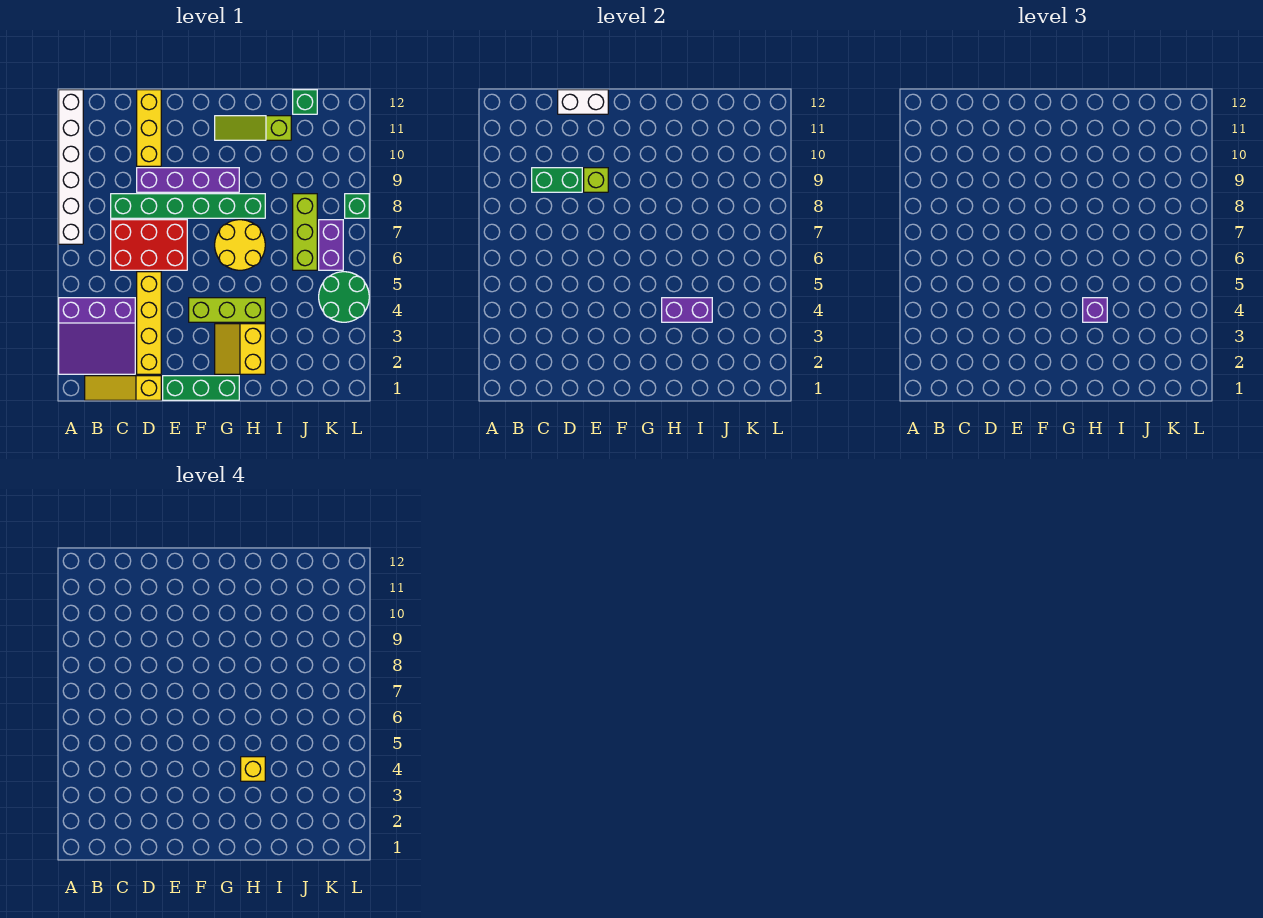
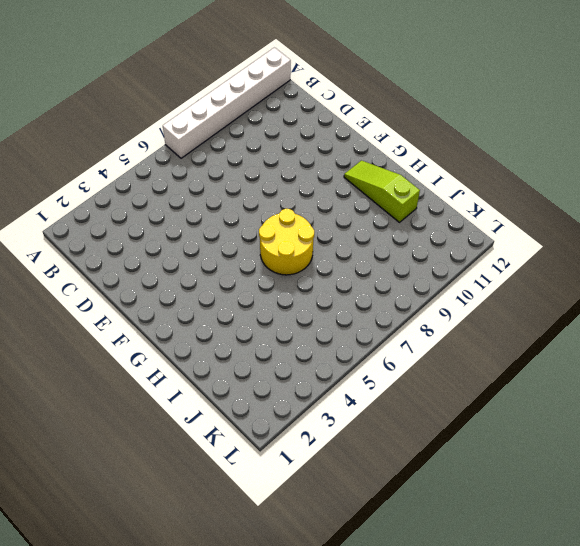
none -> purple 3x3 slope [59,298,135,374]
none -> yellow 1x3 slope [85,376,161,400]
none -> red 2x3 brick [111,220,187,270]

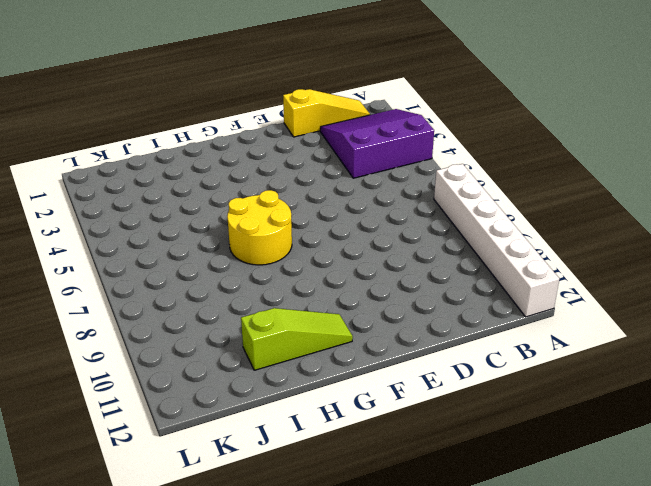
none -> red 2x3 brick [111,220,187,270]
none -> green 1x6 brick [111,194,265,218]
none -> yellow 1x4 brick [137,272,161,374]

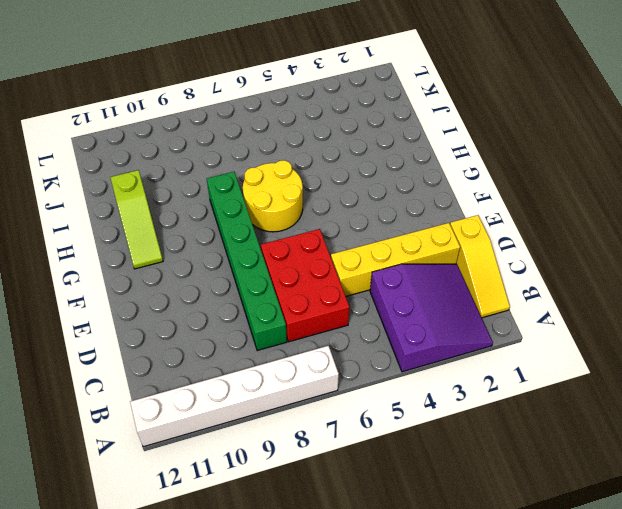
none -> purple 1x4 brick [137,168,239,192]
none -> yellow 1x3 brick [137,90,161,166]
none -> green 1x3 brick [163,376,239,400]

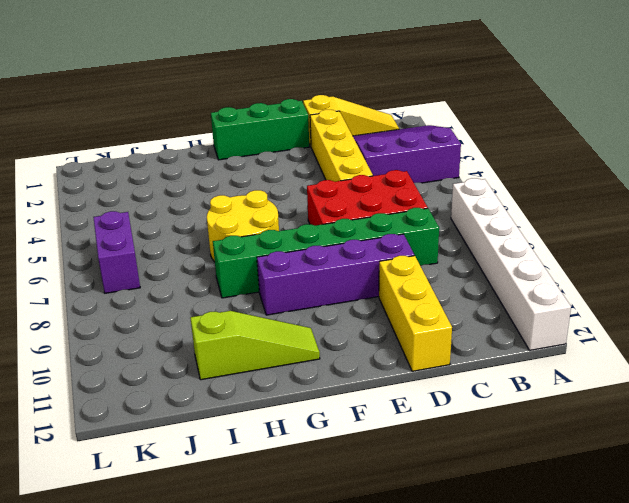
none -> lime 1x3 brick [189,298,265,322]
none -> yellow 2x2 slope [215,324,265,374]
none -> lime 1x3 brick [293,194,317,270]

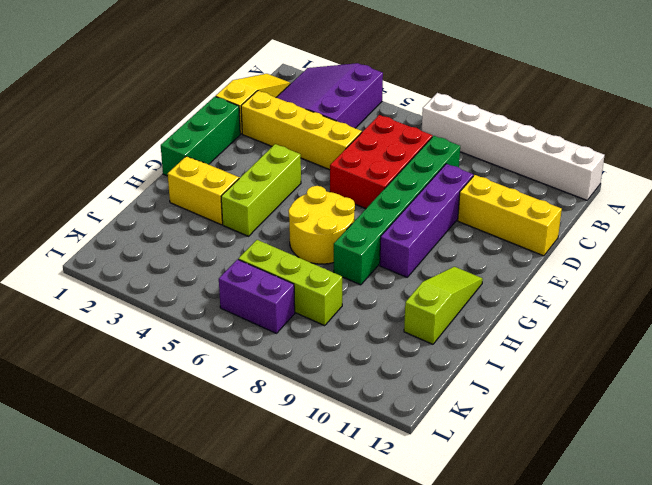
none -> green 1x1 brick [293,90,317,114]
none -> green 2x2 round brick [319,272,369,322]
none -> green 1x1 brick [345,194,369,218]

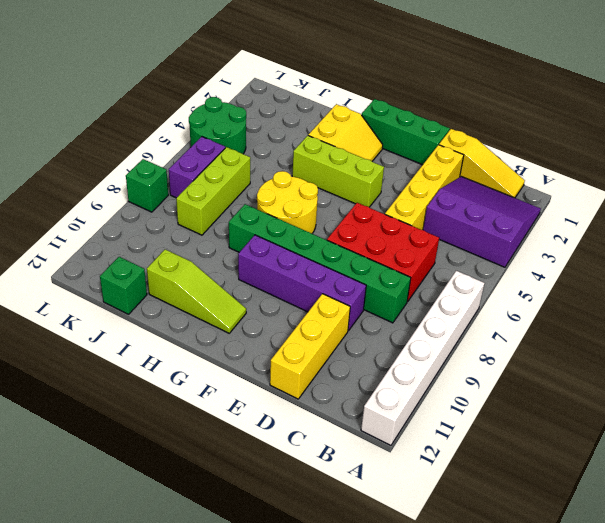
none -> green 1x2 brick [532,168,582,192]
none -> white 1x2 brick [558,90,608,114]
none -> lime 1x1 brick [584,168,608,192]

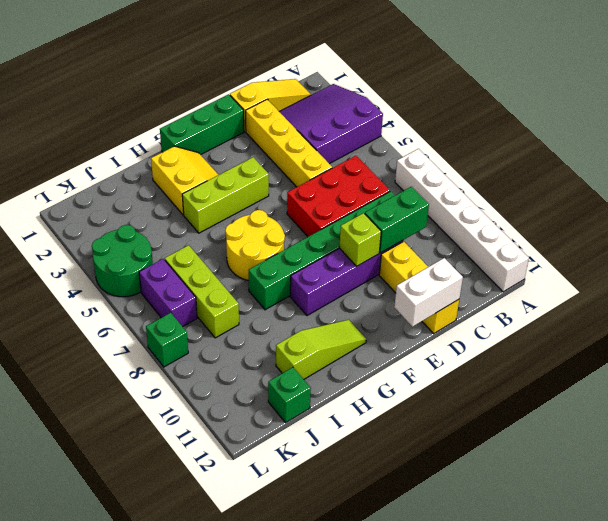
none -> purple 1x2 brick [662,298,712,322]
none -> purple 1x1 brick [1083,298,1107,322]
none -> yellow 1x1 brick [241,757,265,781]

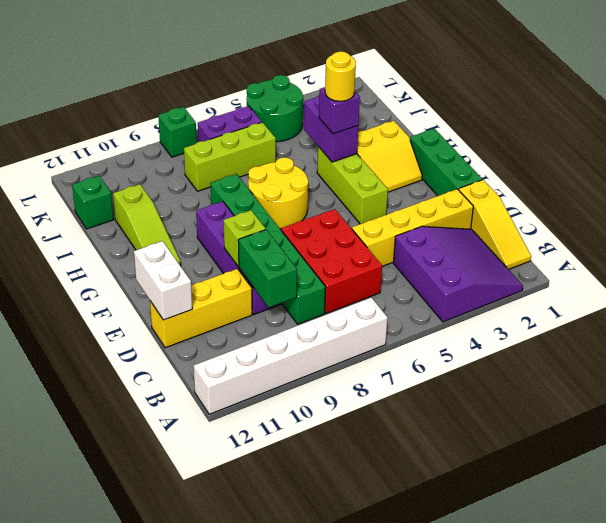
yellow 1x1 round brick [325,52,356,101] -> yellow 1x1 brick [241,757,265,781]

